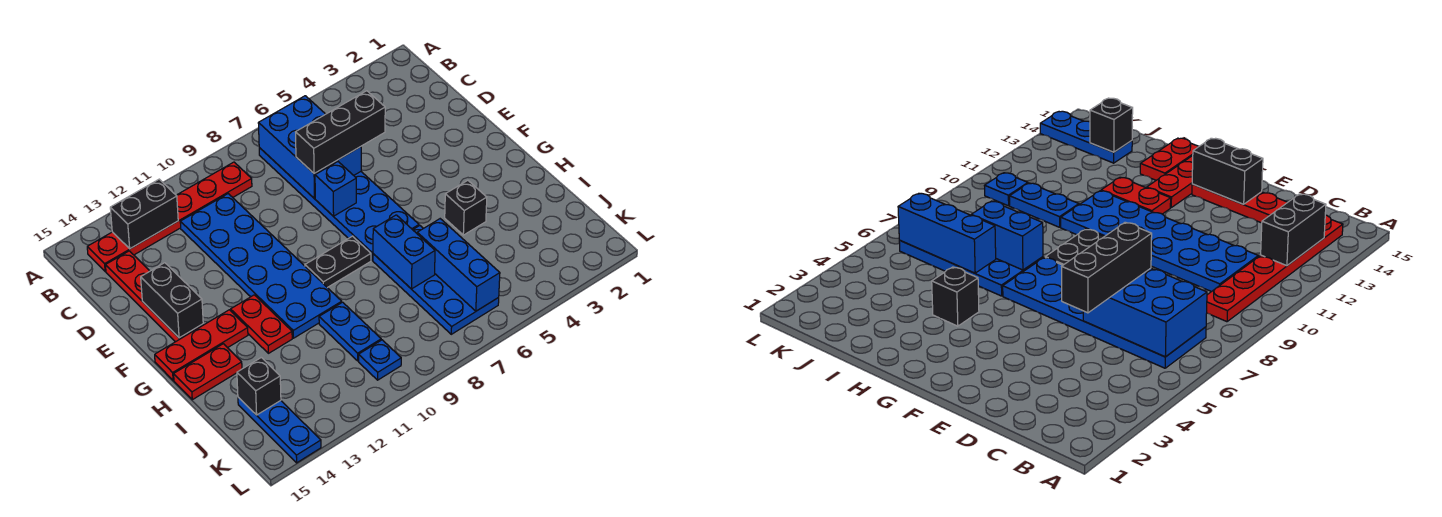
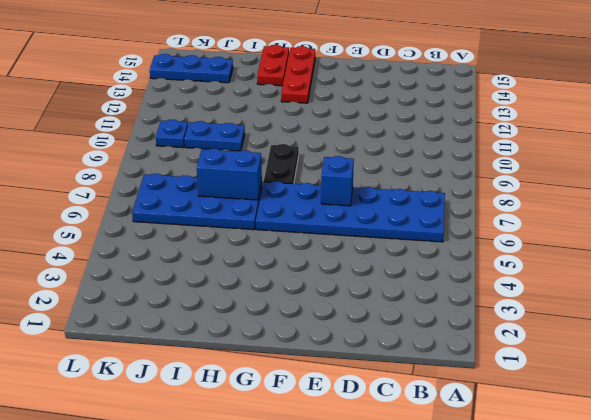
none -> red 1x6 plate [87,162,252,272]
none -> blue 2x6 plate [180,194,342,338]
none -> red 1x4 plate [105,251,203,342]

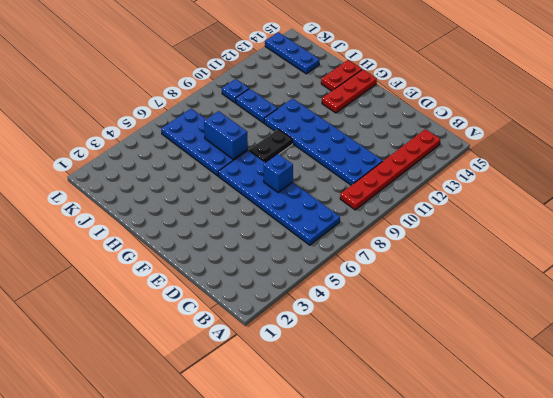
none -> red 1x4 plate [105,251,203,342]
none -> red 1x2 plate [231,295,292,353]
none -> black 1x1 brick [445,180,487,235]

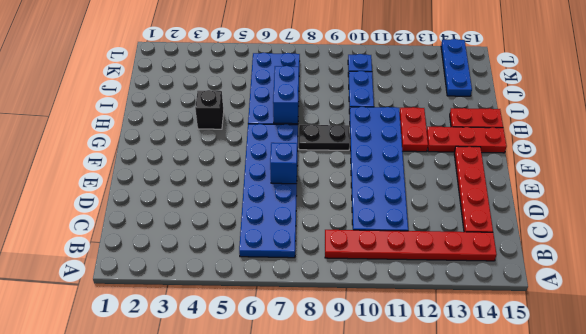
none -> blue 2x3 brick [258,96,361,198]
none -> black 1x2 brick [110,179,178,249]
none -> black 1x2 brick [141,263,203,338]

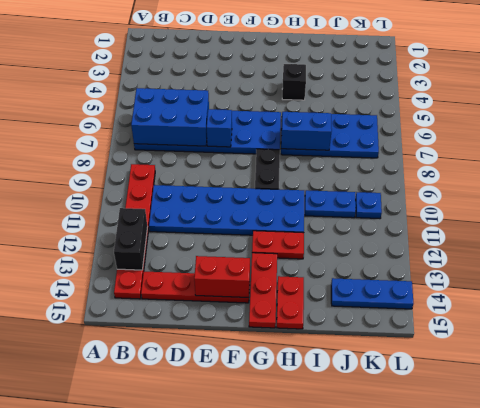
red 1x2 brick [194,256,250,297] -> black 1x2 brick [141,263,203,338]
none -> blue 1x3 brick [417,219,500,311]
none -> black 1x1 brick [237,358,281,415]
none -> black 1x3 brick [296,91,385,174]

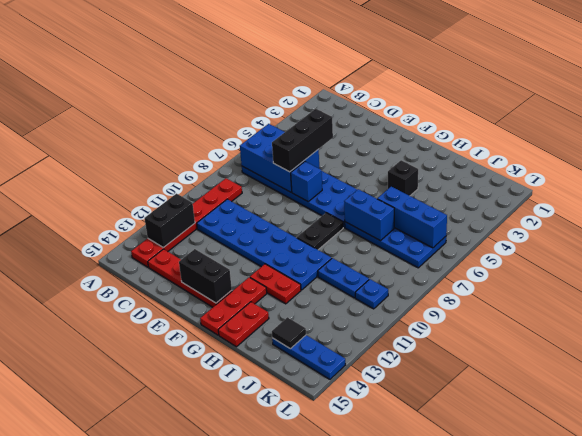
black 1x1 tile [272,317,306,349] -> black 1x1 brick [237,358,281,415]

